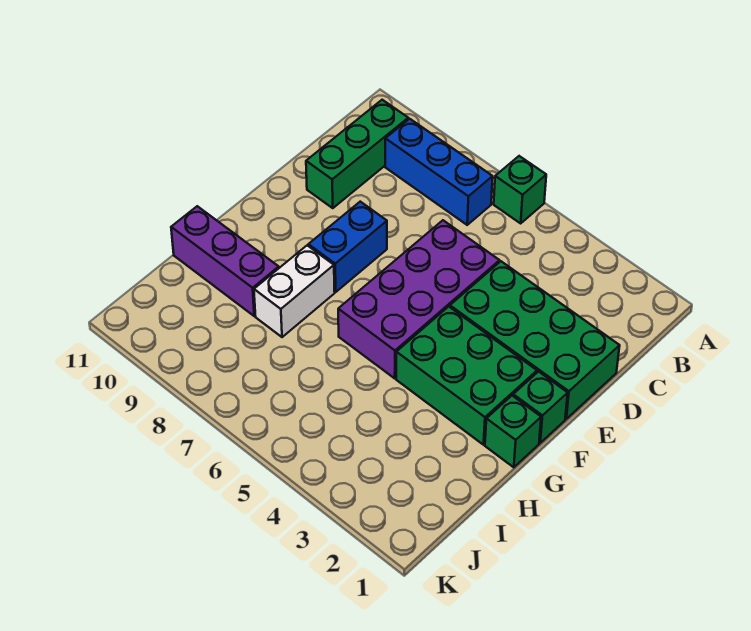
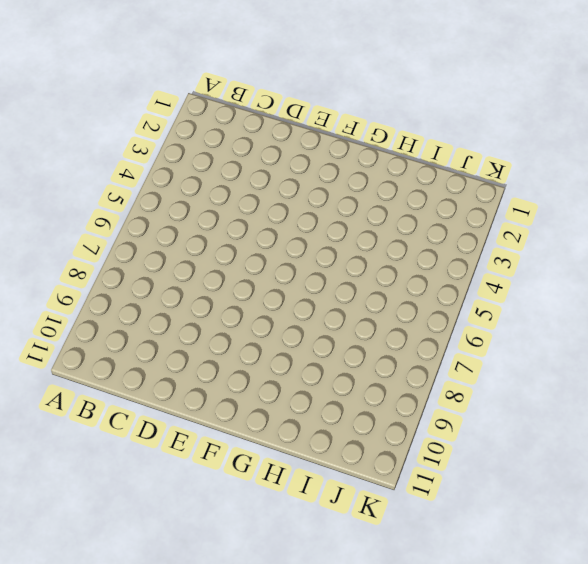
none -> green 1x1 brick [494,156,546,223]
none -> blue 1x3 brick [385,119,493,225]

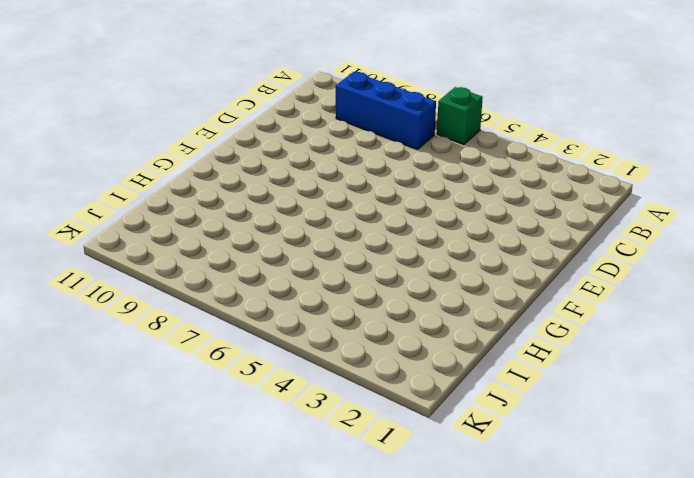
none -> green 1x3 brick [306,100,408,208]
none -> green 2x4 brick [450,261,620,419]

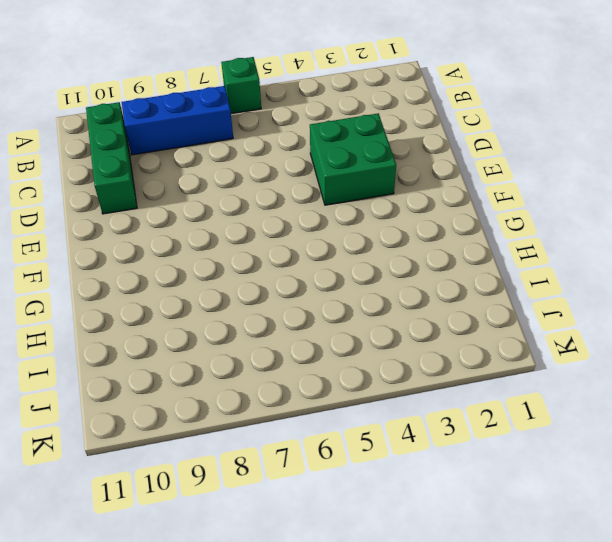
green 2x2 brick [310,113,396,205] -> green 2x4 brick [450,261,620,419]
none -> purple 2x4 brick [338,220,500,378]
none -> blue 1x2 brick [308,202,387,292]

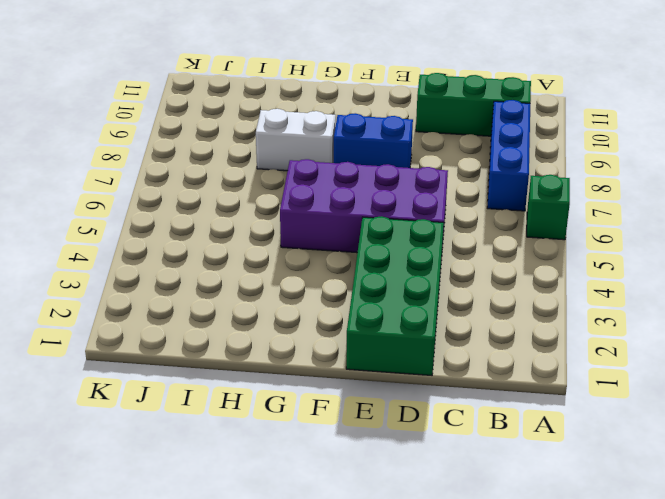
none -> green 1x1 brick [513,372,568,443]
none -> green 2x3 brick [396,307,537,445]

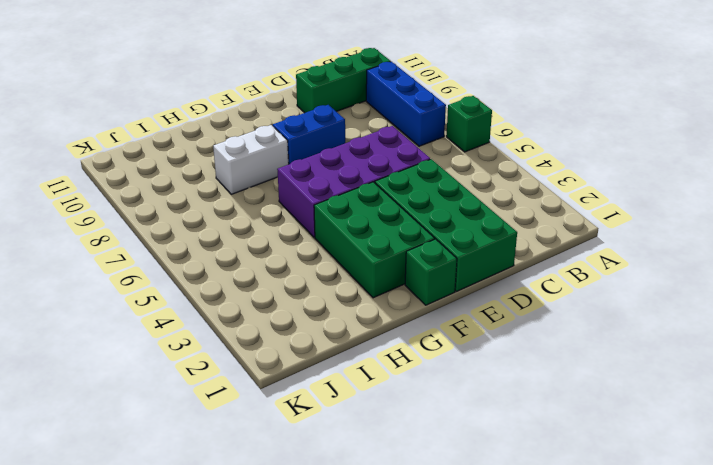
none -> green 1x1 brick [485,396,541,467]
none -> purple 1x3 brick [171,206,279,316]

